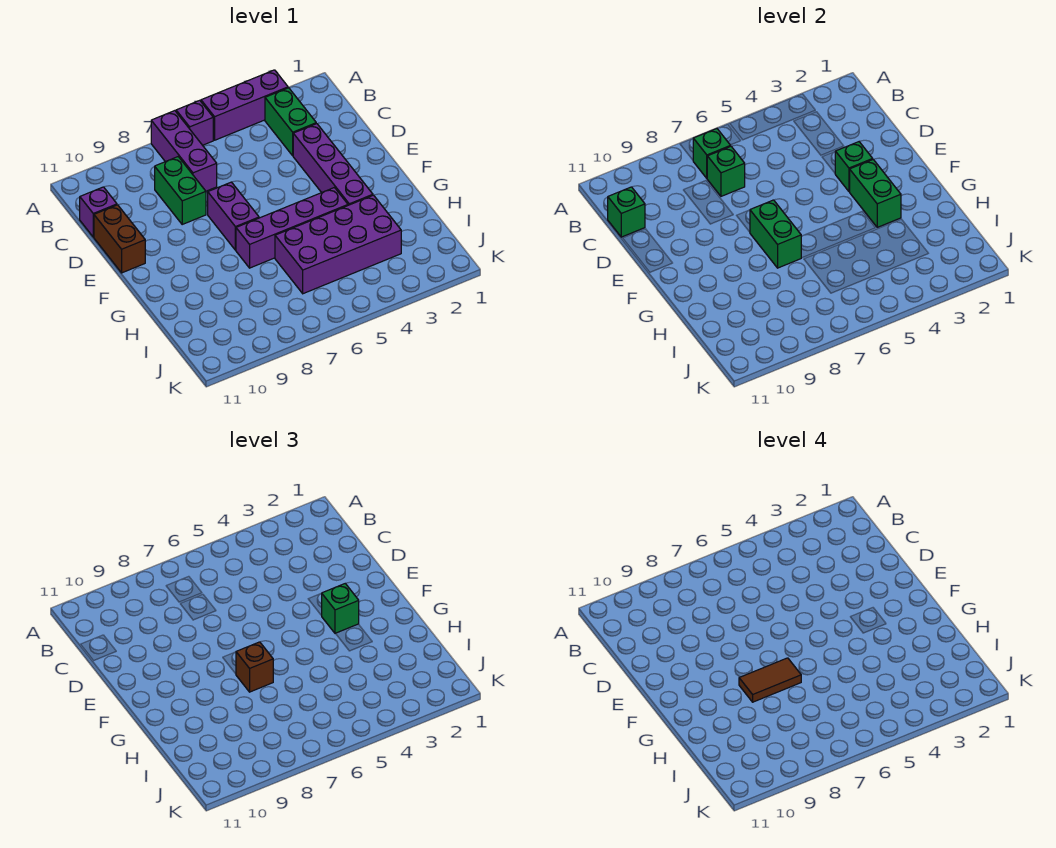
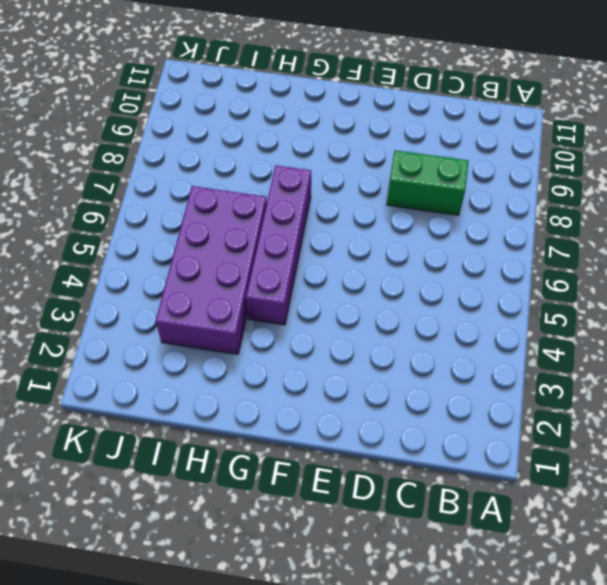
none -> purple 1x3 brick [201,70,288,140]
none -> purple 1x1 brick [176,100,213,145]
none -> purple 1x3 brick [151,111,217,191]

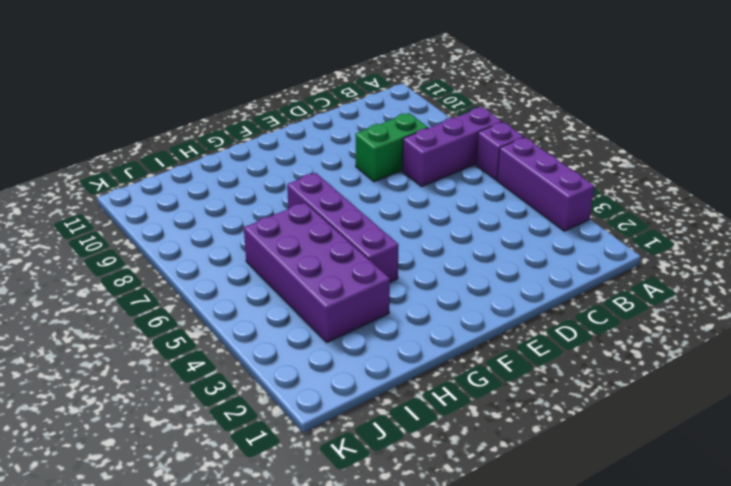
none -> green 1x2 brick [265,88,316,156]
none -> purple 1x1 brick [80,187,117,237]
none -> purple 1x4 brick [293,124,373,205]

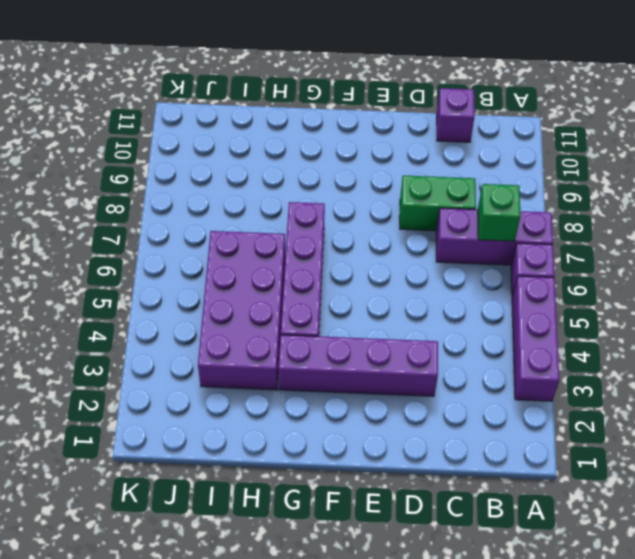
none -> green 1x2 brick [265,88,316,156]
none -> brown 1x2 brick [94,205,145,273]
none -> purple 1x2 brick [208,182,259,250]

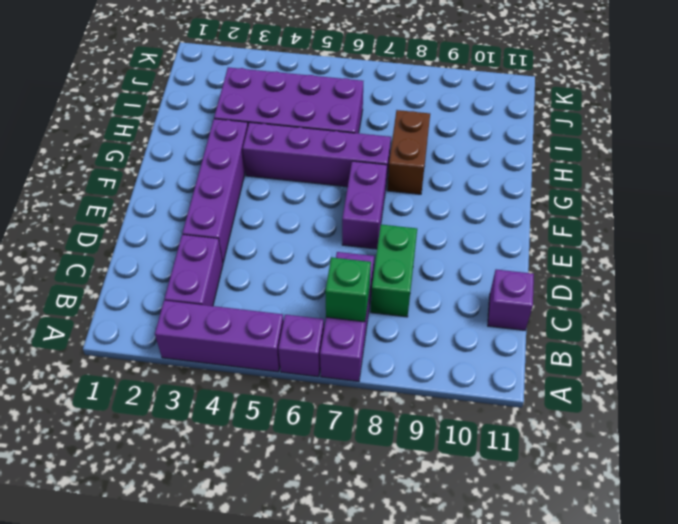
purple 1x2 brick [164,235,223,306] -> green 1x2 brick [265,88,316,156]
brown 1x2 brick [387,110,430,194] -> brown 1x2 brick moved to [94,205,145,273]
none -> green 1x1 brick [707,147,745,196]
none -> green 1x1 brick [608,187,645,237]
none -> green 1x1 brick [835,142,873,191]

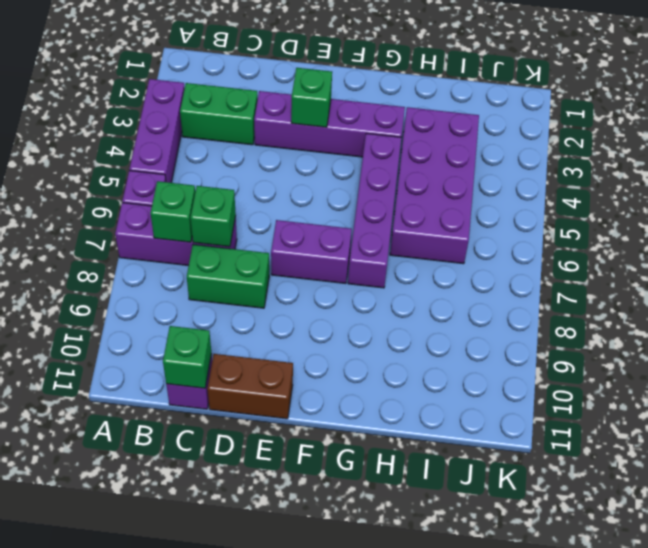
none -> green 1x2 brick [849,160,901,227]
none -> green 1x2 brick [750,200,801,268]
none -> green 1x1 brick [322,584,359,634]

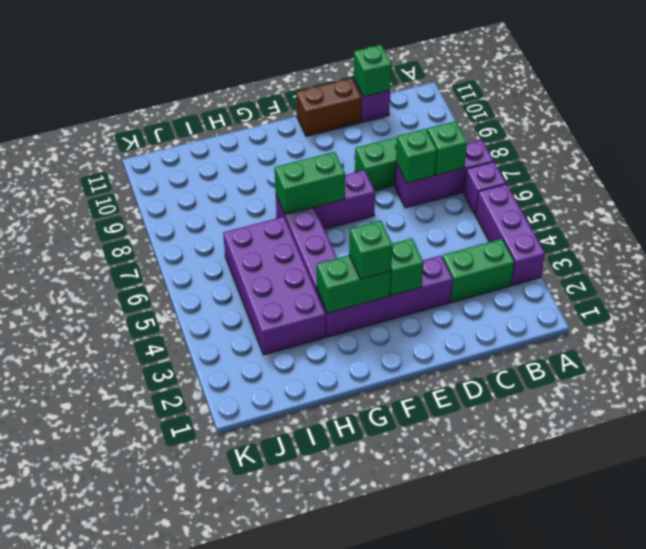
none -> brown 1x1 brick [236,642,273,692]
none -> brown 1x2 tile [739,658,801,702]

